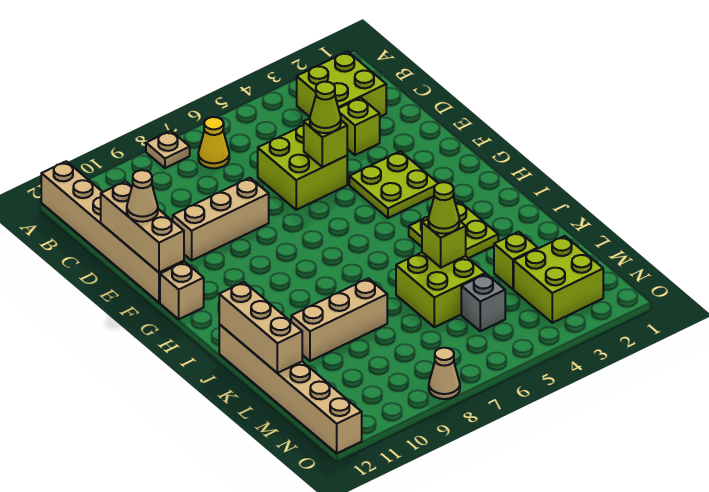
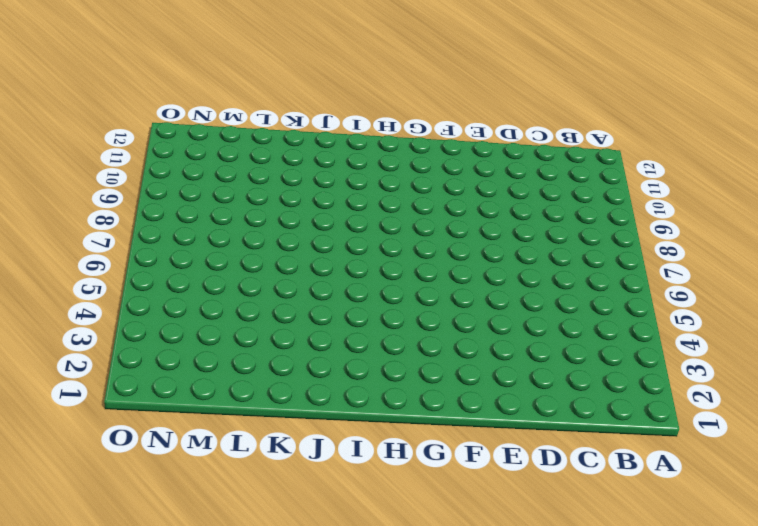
none -> tan 1x1 plate [146,131,190,168]
none -> tan 1x6 brick [41,161,184,303]
none -> lime 2x2 brick [297,51,386,117]

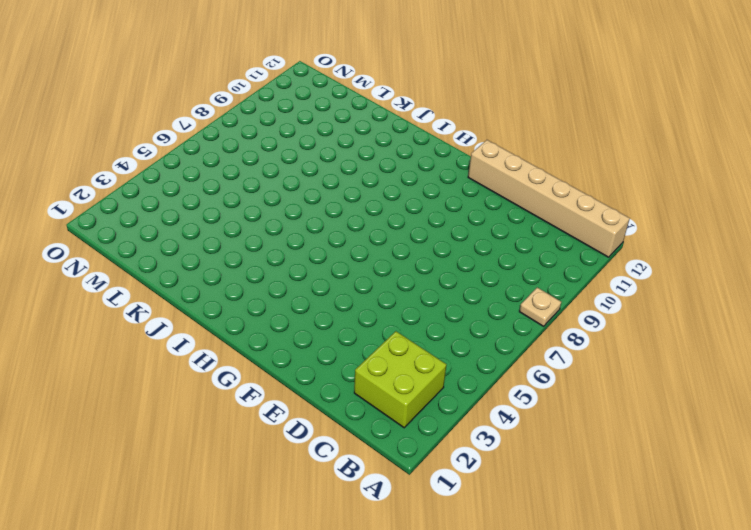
none -> yellow 1x1 cone [198,117,229,168]
none -> lime 1x1 brick [339,98,380,155]
none -> lime 2x2 brick [258,125,347,210]

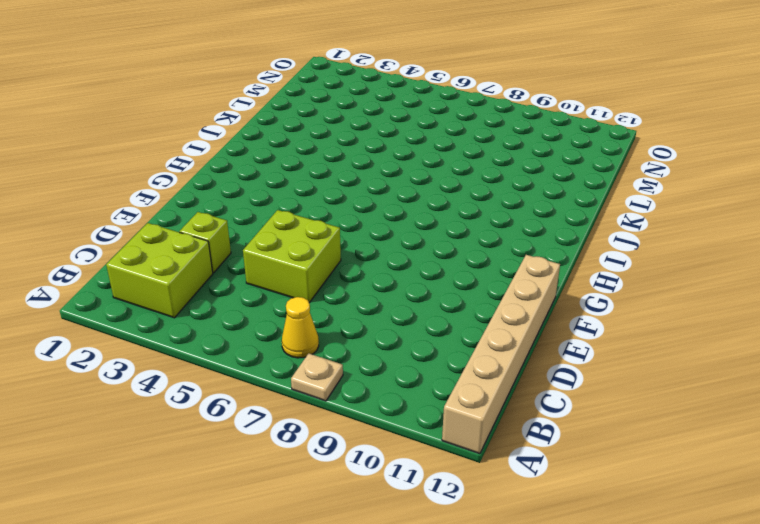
none -> tan 1x3 brick [173,178,269,260]
none -> lime 2x2 plate [349,151,438,218]
none -> tan 1x1 brick [160,262,204,319]

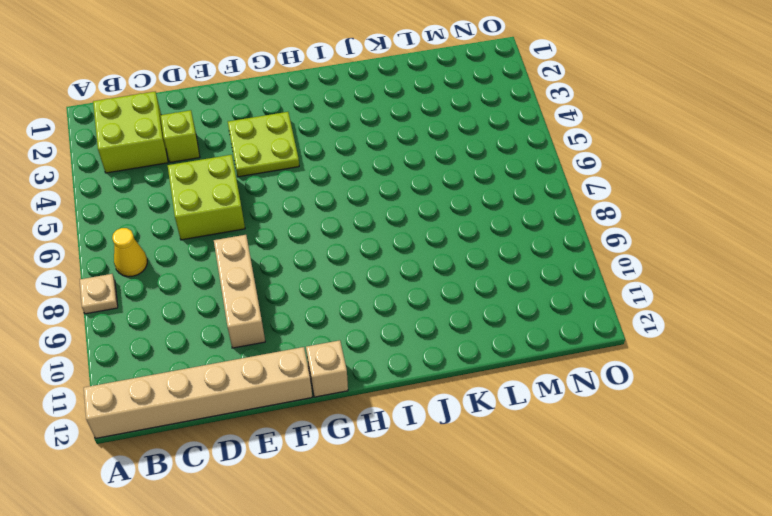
none -> lime 2x2 plate [409,202,498,258]
none -> tan 1x6 brick [219,324,362,453]
none -> lime 2x2 brick [396,252,485,327]

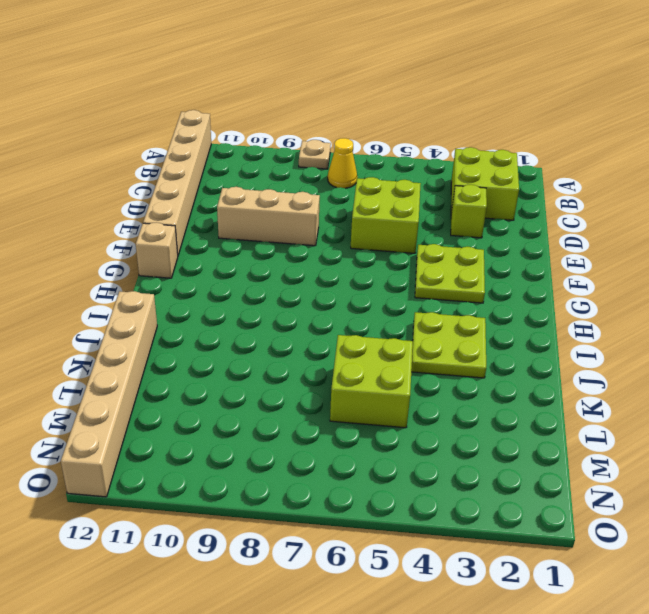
none -> tan 1x3 brick [291,278,387,361]
none -> lime 1x1 brick [494,232,538,289]
none -> lime 2x2 brick [514,236,603,323]

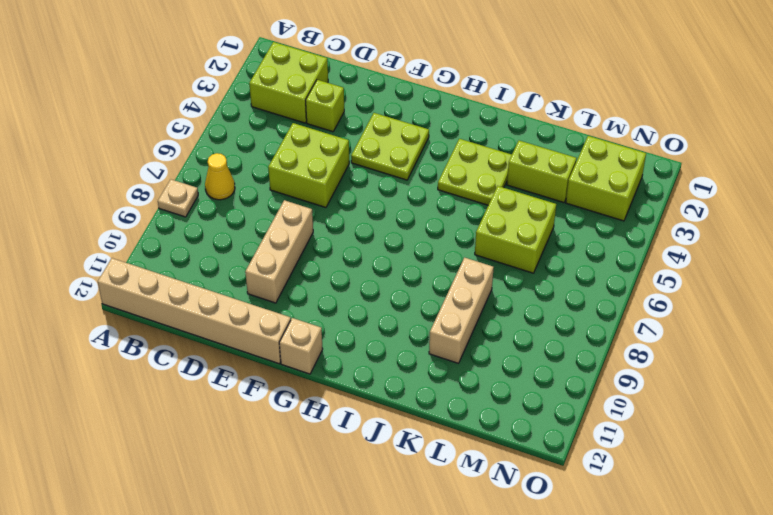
lime 1x2 brick [507,141,577,203] -> lime 1x1 brick [494,232,538,289]
none -> tan 1x6 brick [219,324,362,453]
none -> grey 1x1 brick [461,274,505,331]
none -> tan 1x1 cone [429,348,460,399]

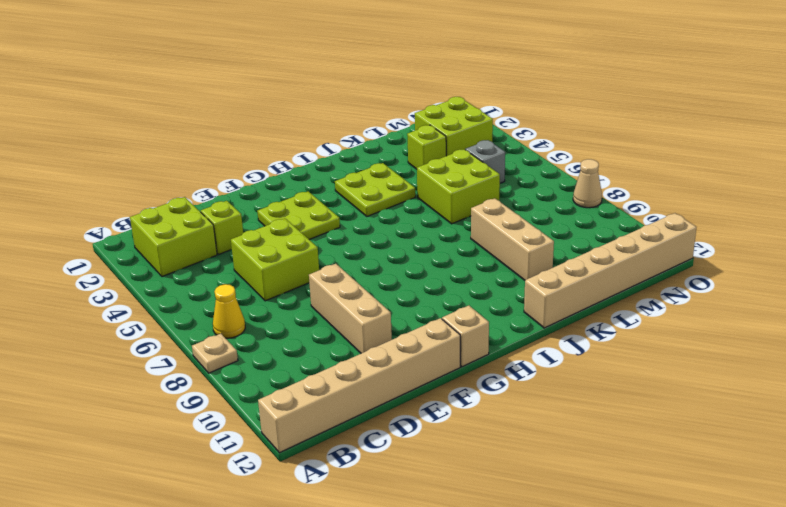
none -> tan 1x3 brick [101,181,184,273]
none -> lime 1x1 brick [304,119,347,167]
none -> tan 1x3 brick [219,282,302,373]

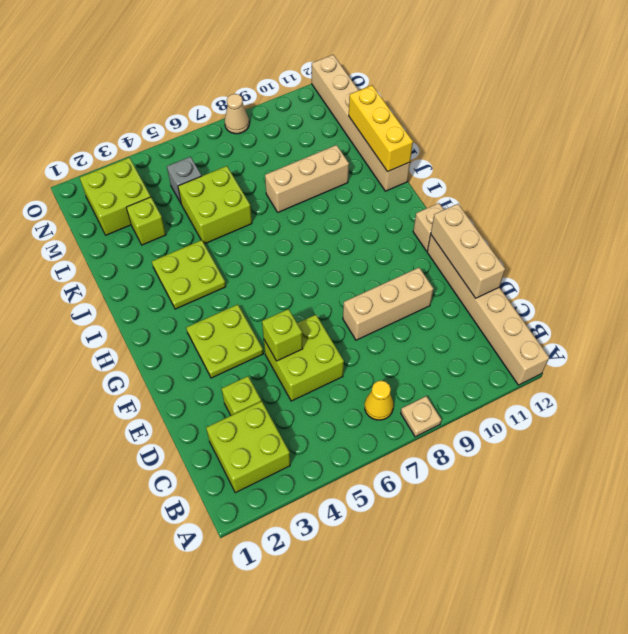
yellow 1x3 brick [349,85,413,172] -> tan 1x3 brick [219,282,302,373]
none -> lime 1x1 brick [422,219,466,268]
none -> lime 1x1 cone [310,82,341,133]
none -> tan 1x1 cone [127,170,158,222]

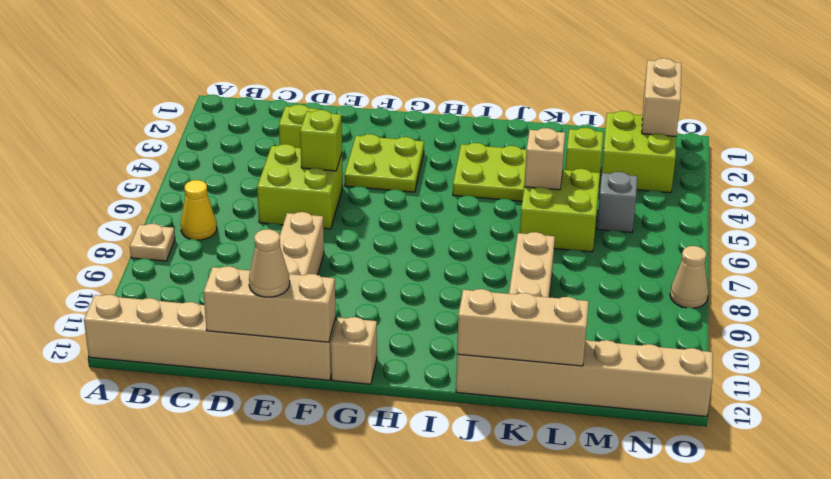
tan 1x1 brick [524,128,565,190] -> lime 1x1 brick [422,219,466,268]
tan 1x2 brick [642,58,681,136] -> none
none -> lime 2x2 brick [297,51,386,117]
none -> lime 1x1 cone [310,82,341,133]
none -> lime 1x1 cone [428,182,459,234]

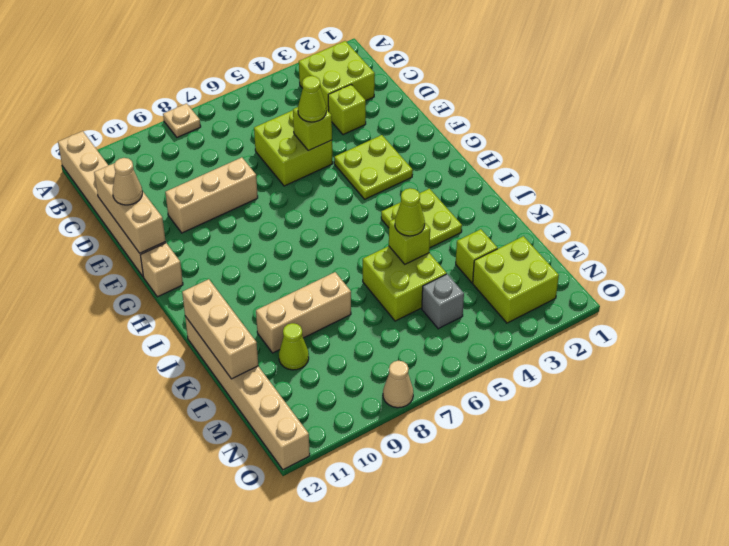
lime 1x1 cone [279,323,309,370] -> none
none -> yellow 1x1 cone [198,117,229,168]

